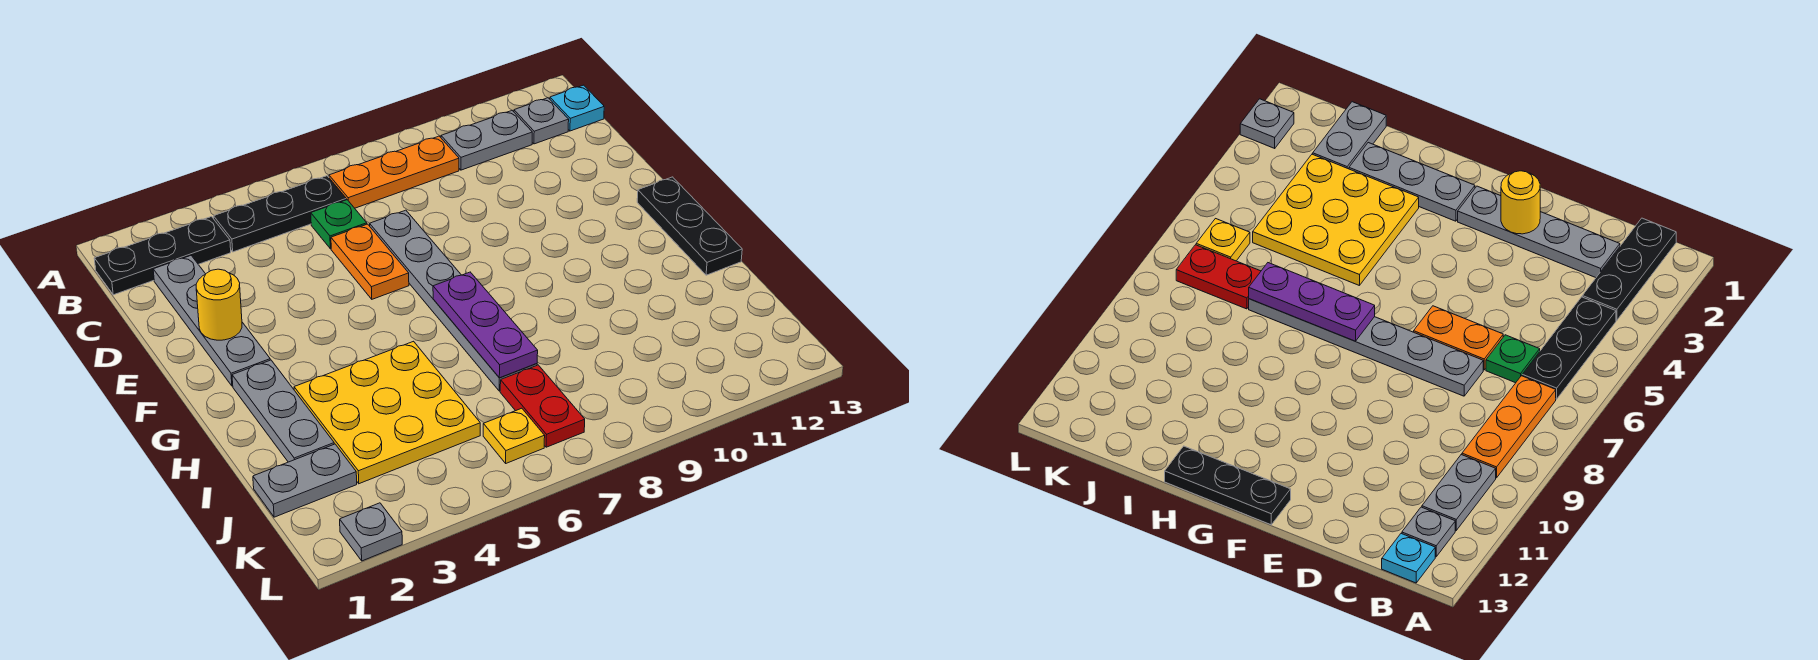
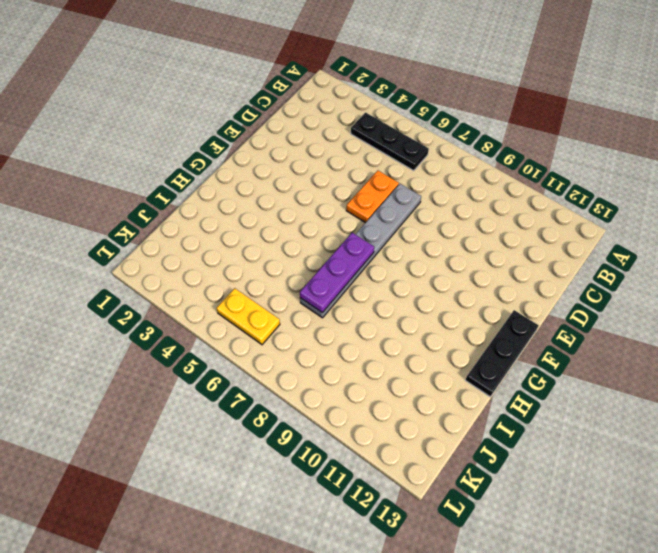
yellow 1x2 plate [216,288,280,345] -> yellow 1x1 plate [483,408,545,463]
none -> black 1x3 plate [94,217,231,295]
none -> orange 1x3 plate [329,136,459,208]
none -> grey 1x2 plate [441,111,532,170]

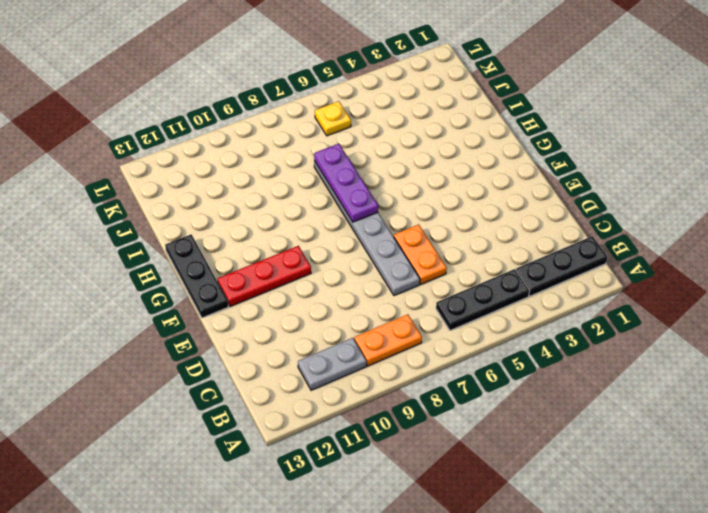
orange 1x2 plate [354,314,422,366] -> orange 1x3 plate [329,136,459,208]
red 1x3 plate [217,246,311,306] -> none
none -> grey 1x1 plate [514,98,569,144]
none -> cyan 1x1 plate [550,85,604,131]
none -> grey 1x4 plate [153,256,270,386]

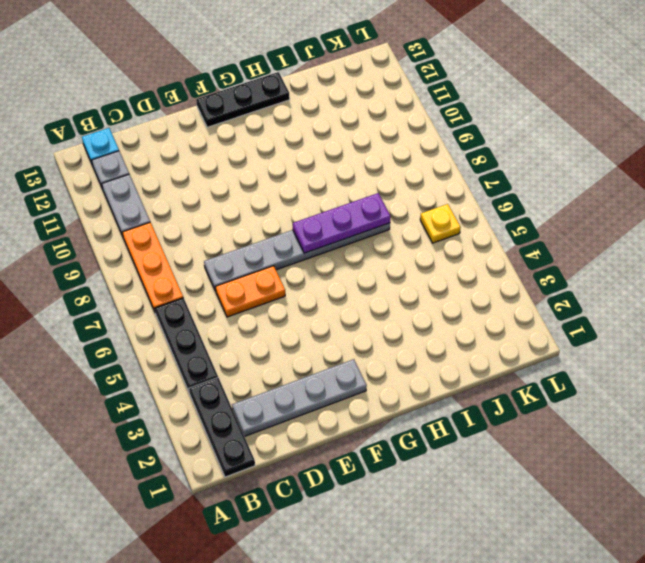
none -> green 1x1 plate [311,200,367,249]
none -> grey 1x3 plate [232,360,334,462]
none -> yellow 3x3 plate [294,341,480,484]

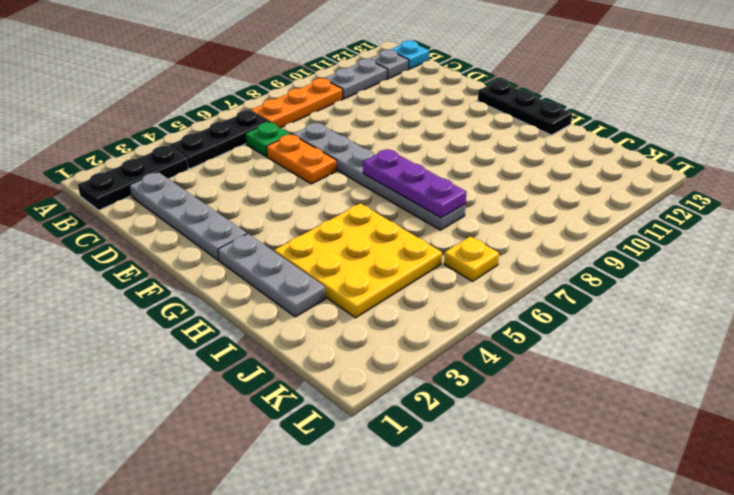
none -> grey 1x2 plate [253,444,357,517]
none -> red 1x2 plate [500,365,585,447]
none -> grey 1x1 plate [340,503,402,561]

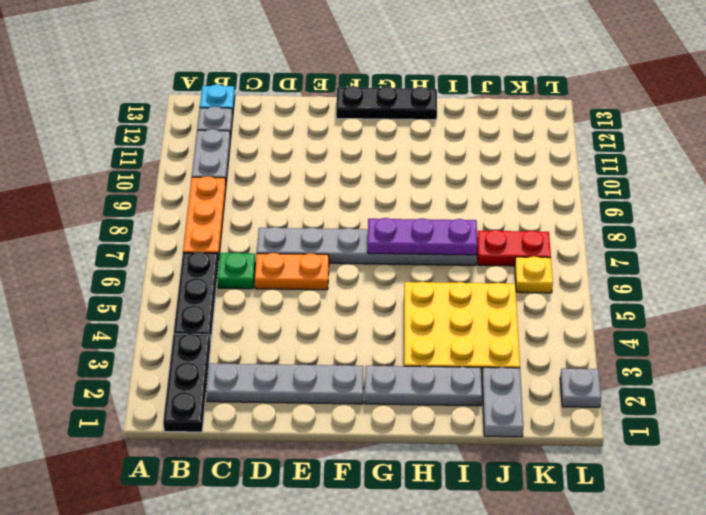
none -> yellow 1x1 round brick [196,269,242,340]

